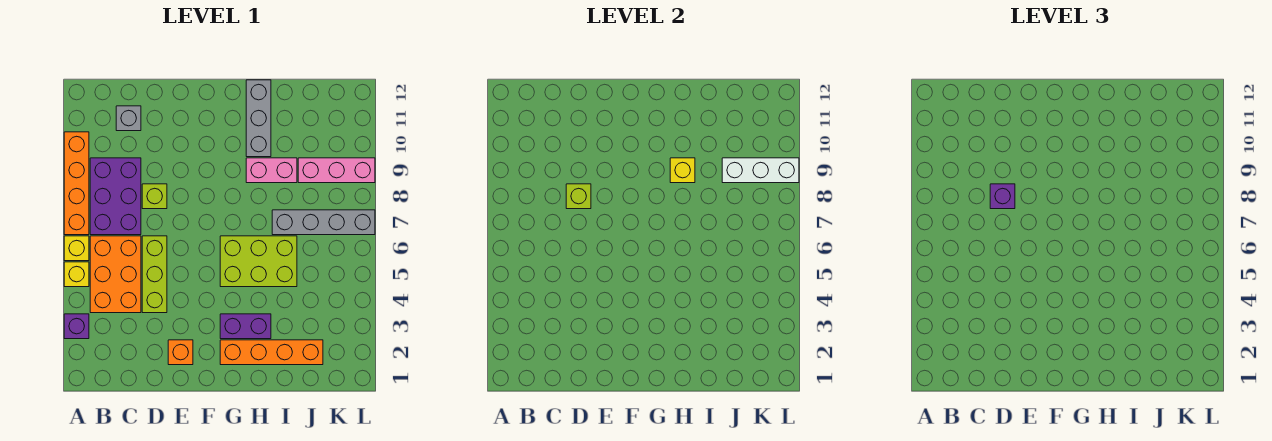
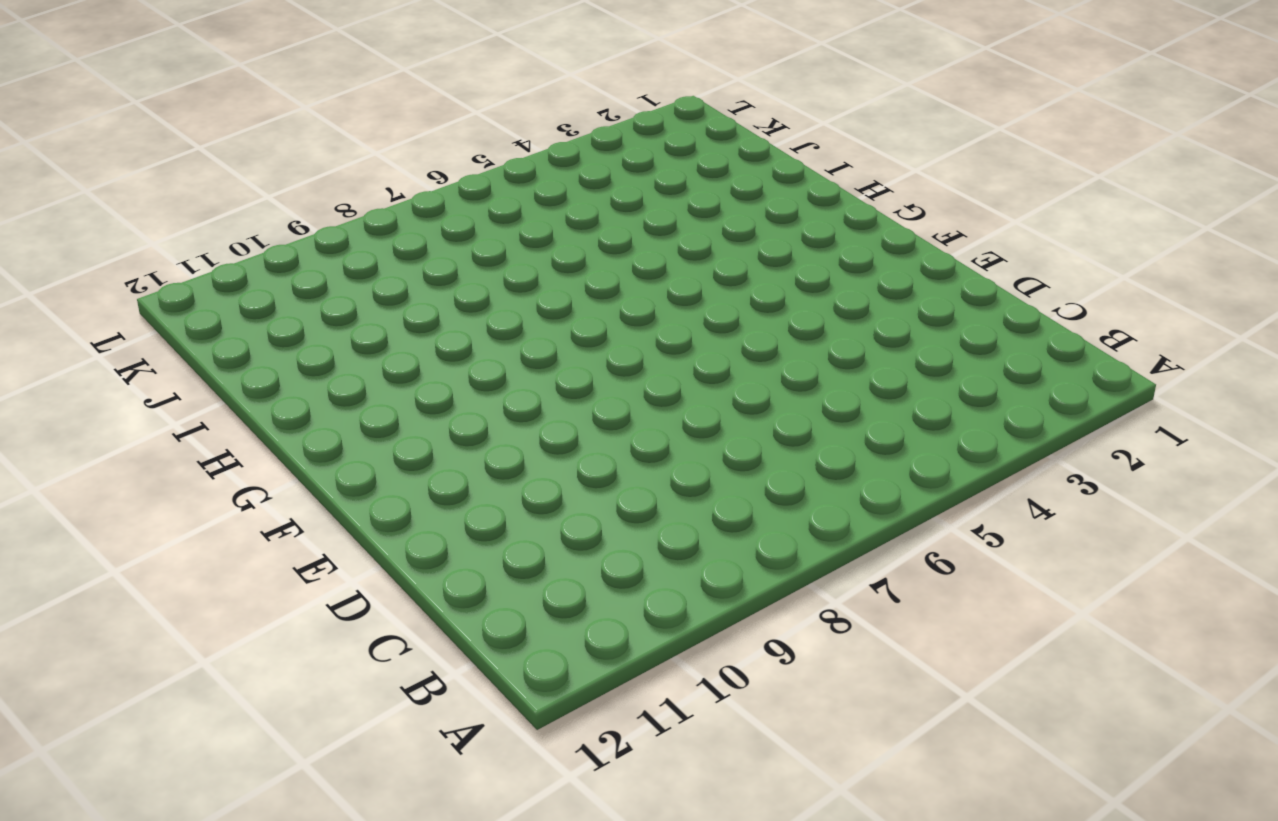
none -> purple 1x1 brick [64,314,89,339]
none -> yellow 1x1 brick [64,262,89,287]
none -> yellow 1x1 brick [64,236,89,261]

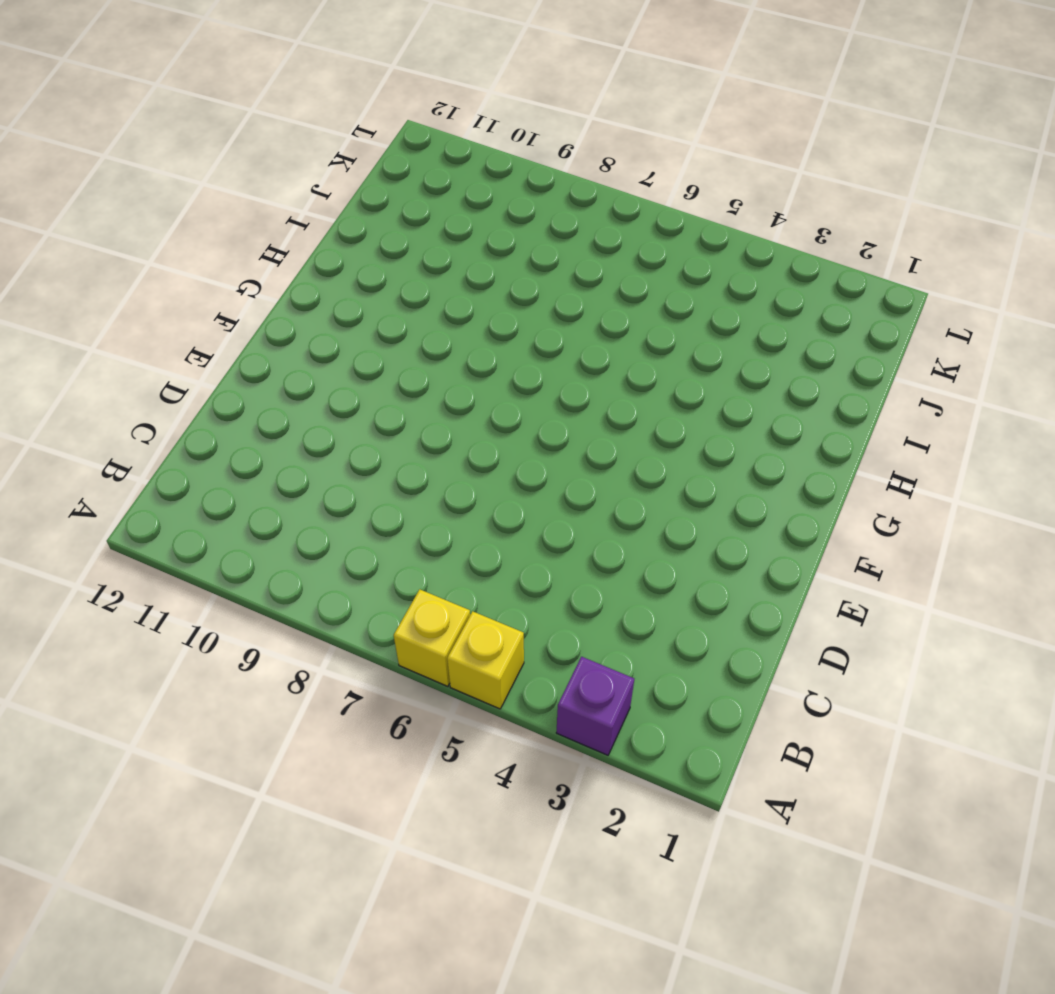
none -> orange 1x4 brick [64,132,89,235]
none -> orange 2x3 brick [90,236,141,313]
none -> purple 2x3 brick [90,158,141,235]

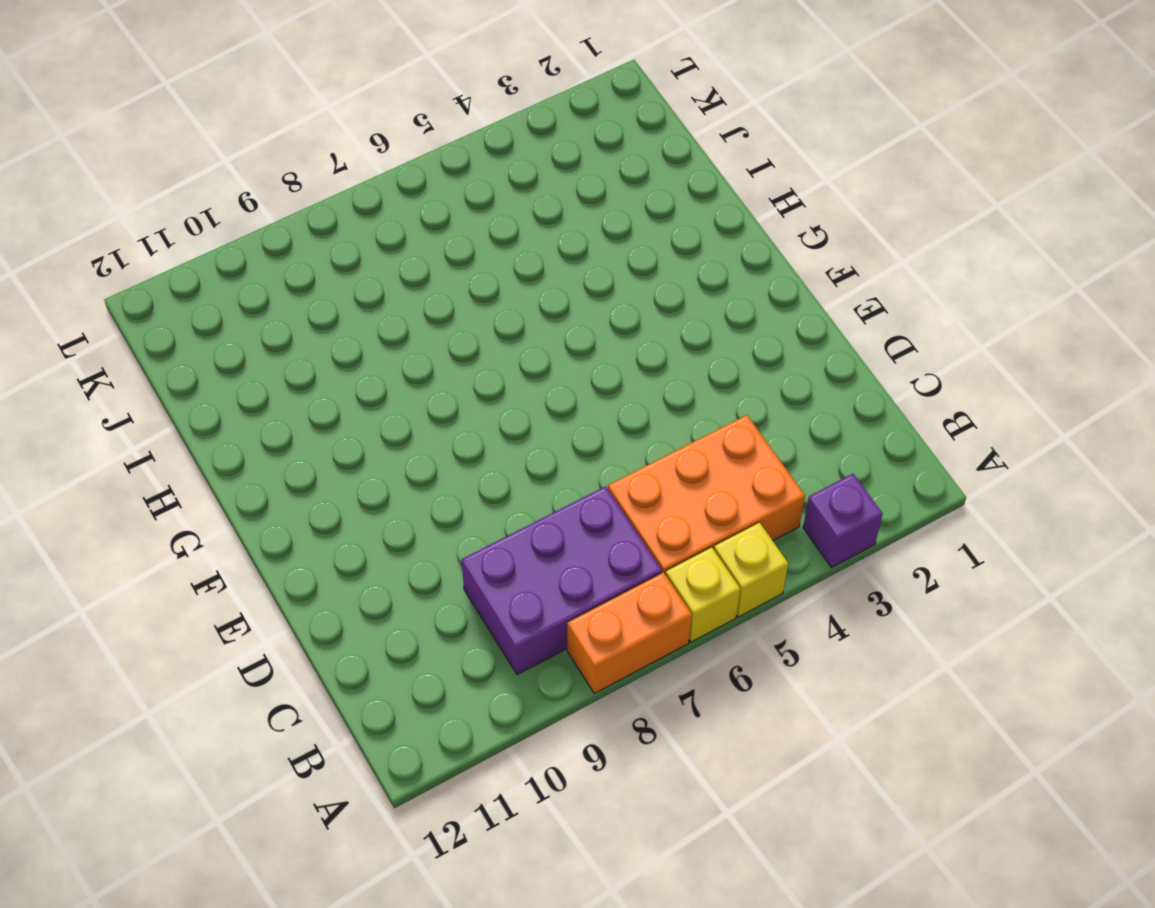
orange 1x2 brick [567,572,692,693] -> orange 1x4 brick [64,132,89,235]
none -> grey 1x1 brick [116,106,141,131]
none -> lime 1x3 brick [142,236,167,313]
none -> lime 1x1 brick [142,184,167,209]

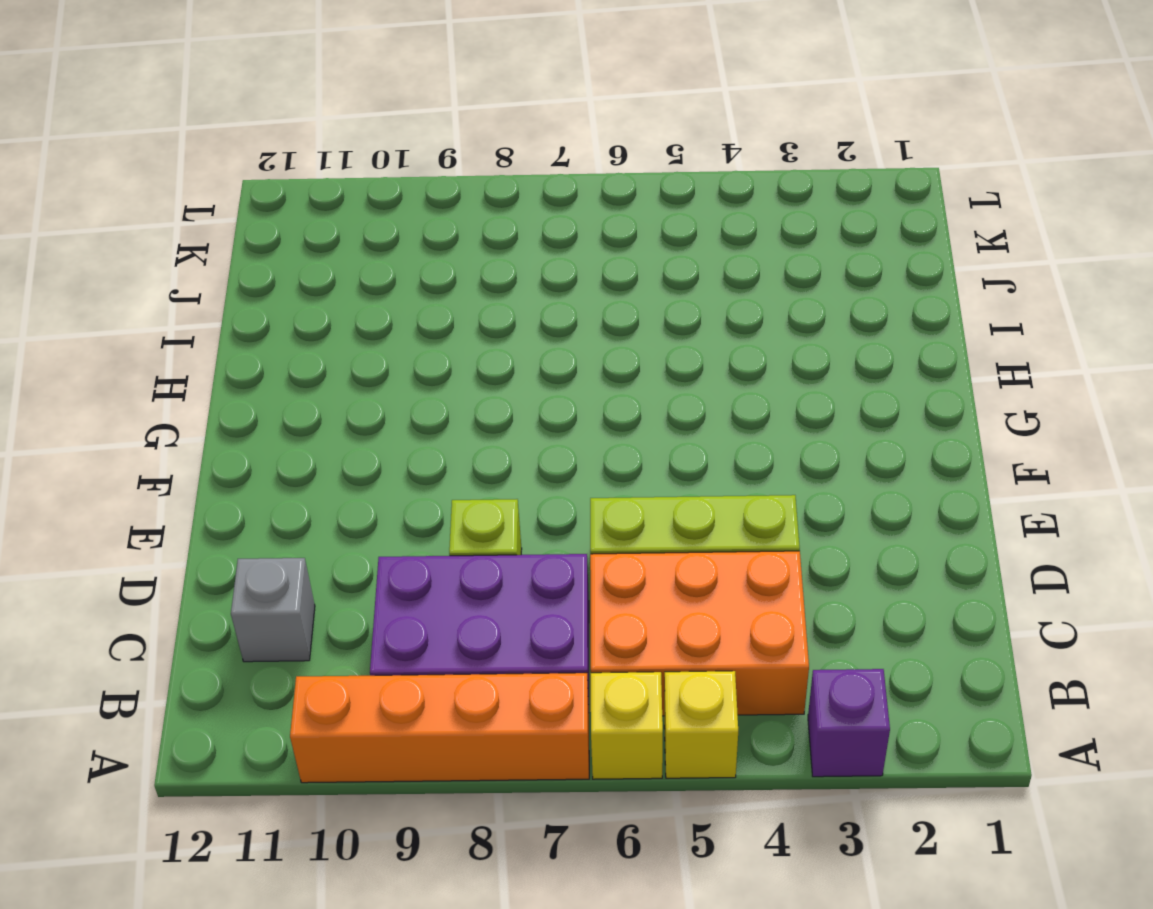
none -> orange 1x1 brick [168,340,193,365]
none -> orange 1x4 brick [220,340,323,365]
none -> purple 1x2 brick [220,314,271,339]

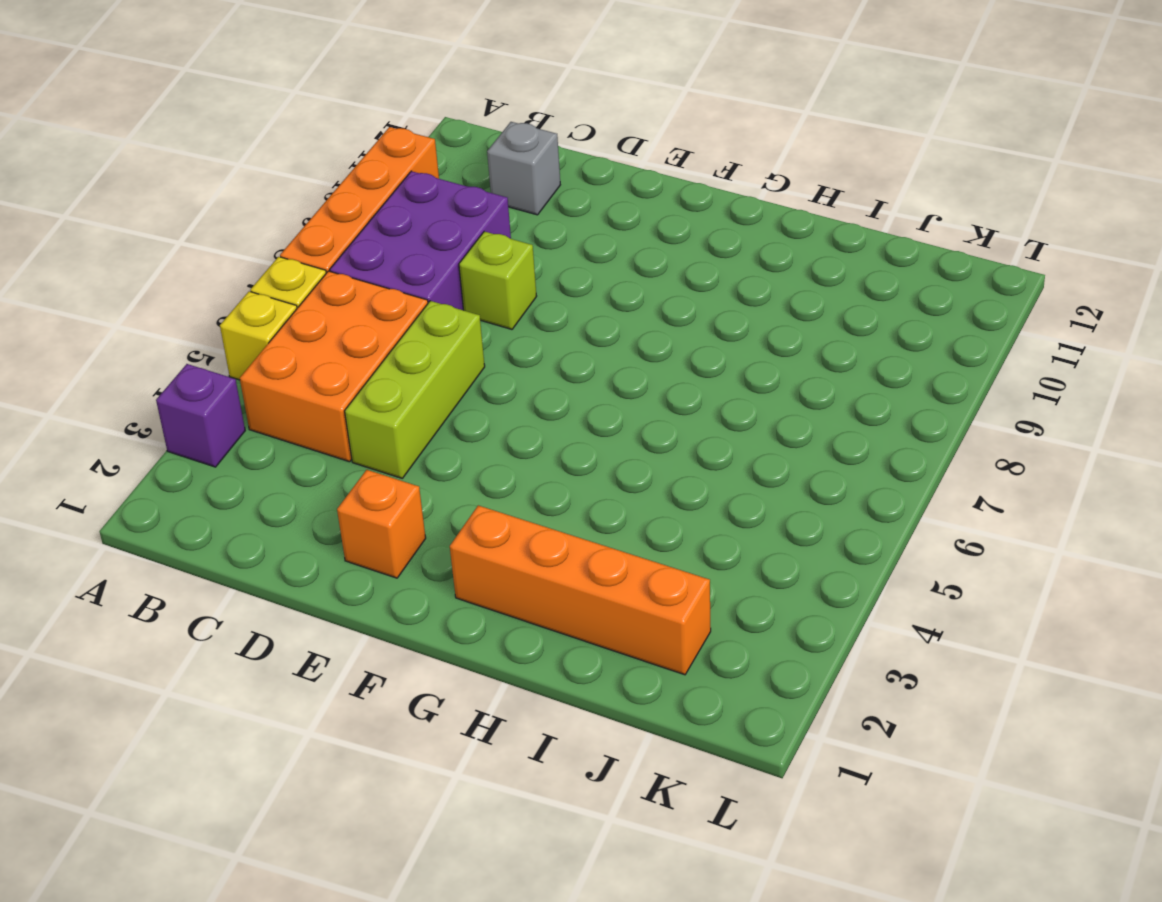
none -> purple 1x2 brick [220,314,271,339]
none -> lime 2x3 brick [220,236,297,287]
none -> pink 1x2 brick [246,158,297,183]

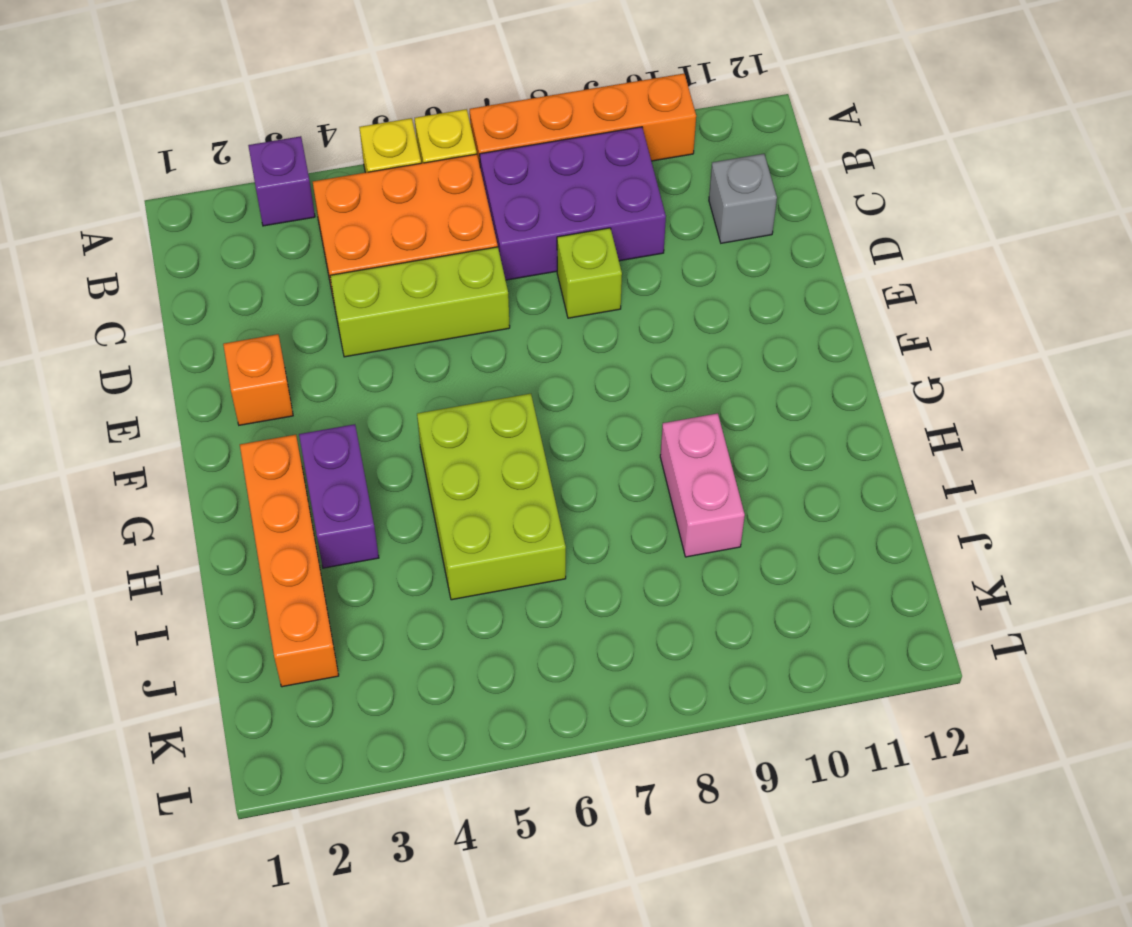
none -> grey 1x3 brick [246,80,271,157]
none -> grey 1x4 brick [272,210,375,235]
none -> pink 1x3 brick [298,158,375,183]

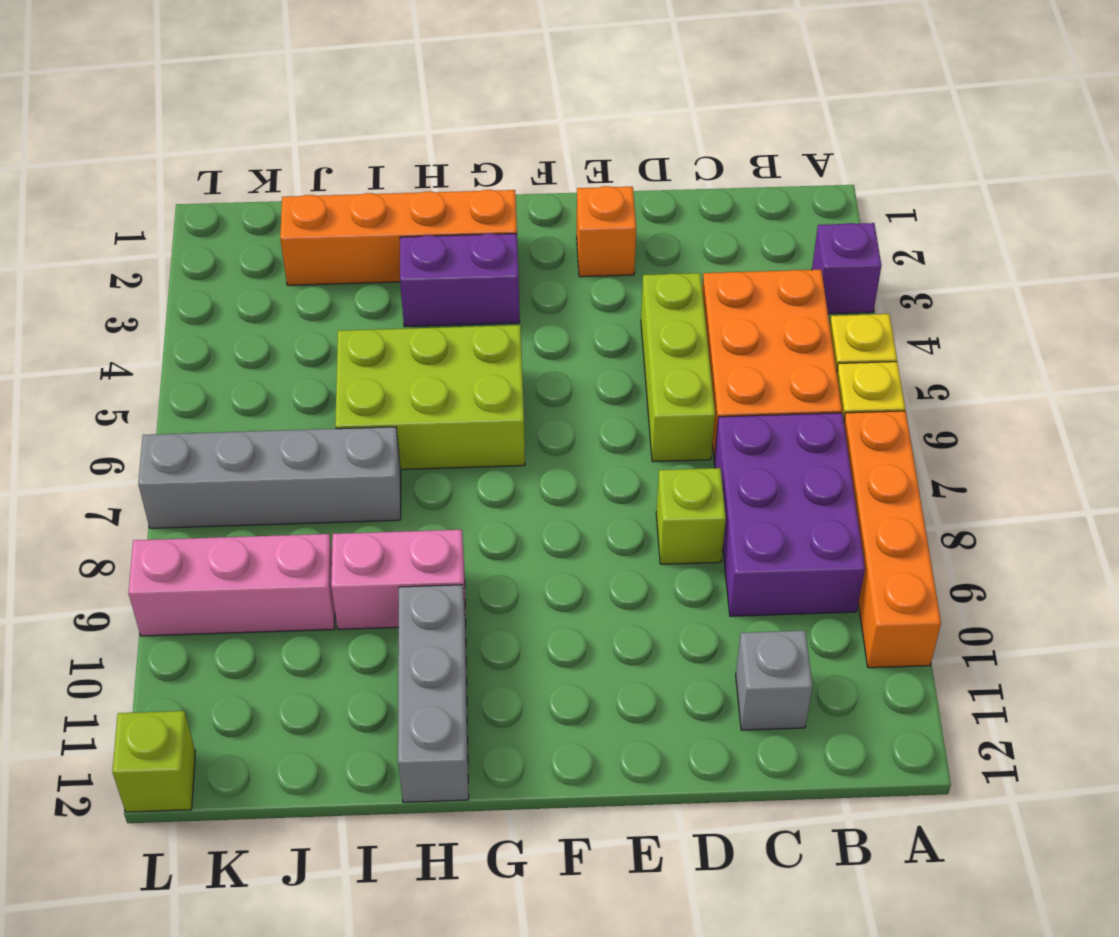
lime 1x1 brick [112,711,195,812] -> lime 1x1 brick moved to [566,184,591,209]
none -> yellow 1x1 brick [670,158,695,183]
none -> white 1x3 brick [722,158,799,183]
none -> purple 1x1 brick [990,184,1015,209]

